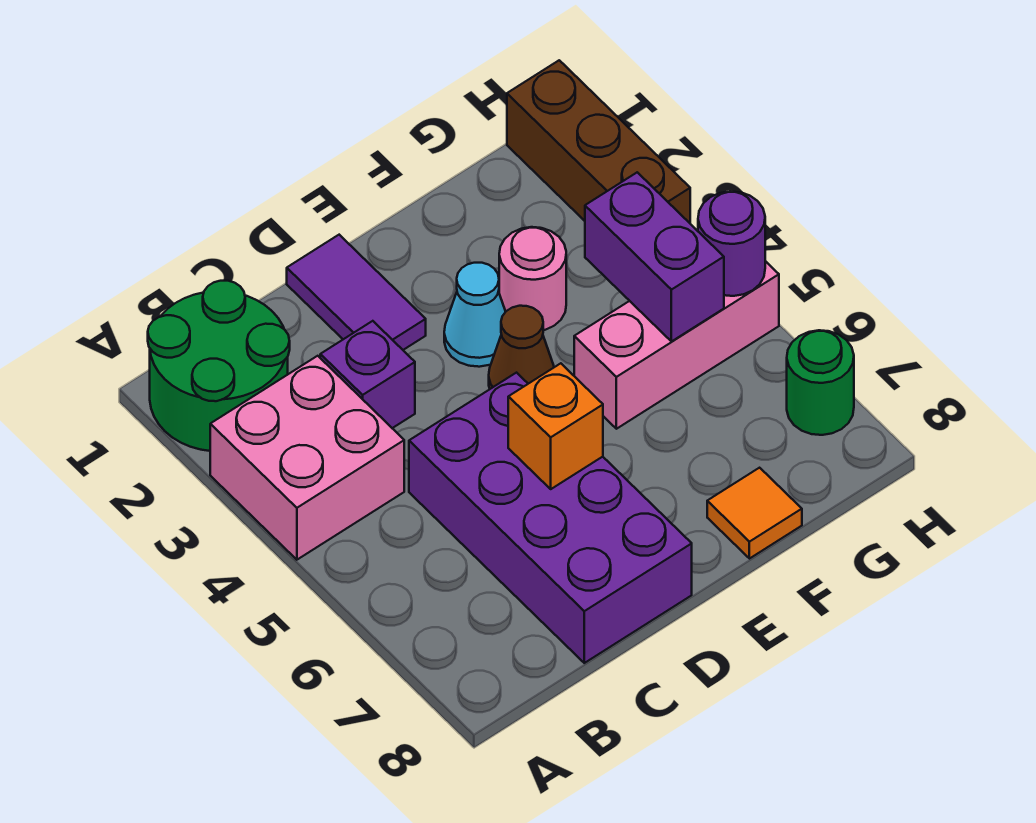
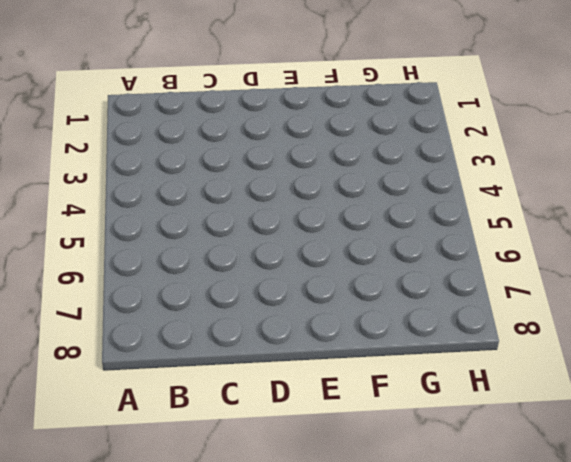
none -> green 2x2 round brick [148,281,290,451]
none -> pink 2x2 brick [210,356,404,560]
none -> purple 1x1 brick [320,321,415,428]

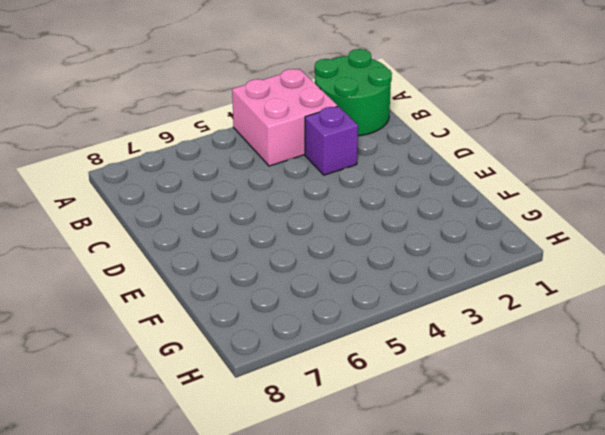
none -> purple 2x4 brick [409,373,692,663]
none -> purple 1x2 tile [287,235,426,350]
none -> cyan 1x1 cone [444,263,506,367]

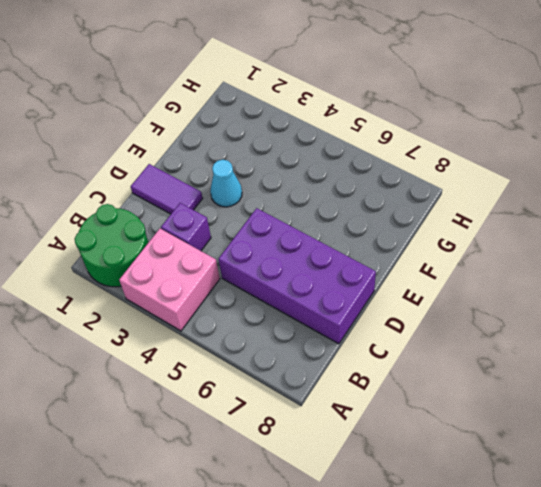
none -> brown 1x1 cone [489,306,554,389]
none -> pink 1x1 round brick [499,227,566,330]
none -> pink 1x3 brick [574,261,779,429]

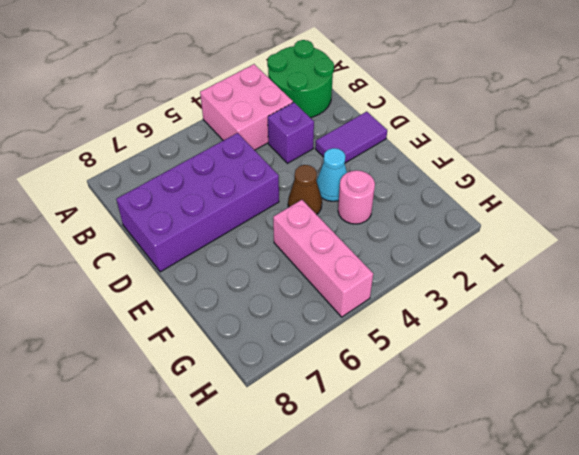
none -> orange 1x1 tile [707,468,802,559]
none -> brown 1x3 brick [507,60,690,223]
none -> green 1x1 round brick [787,330,854,435]

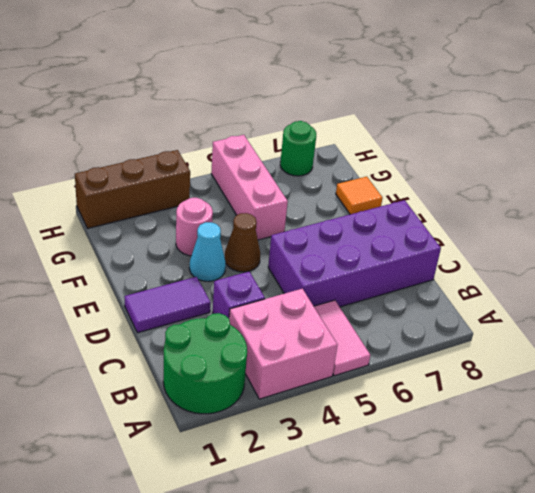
pink 1x2 tile [314,300,370,376] -> none
none -> orange 1x1 brick [508,363,603,489]
none -> purple 1x2 brick [585,172,724,342]
none -> purple 1x1 round brick [698,191,765,296]

